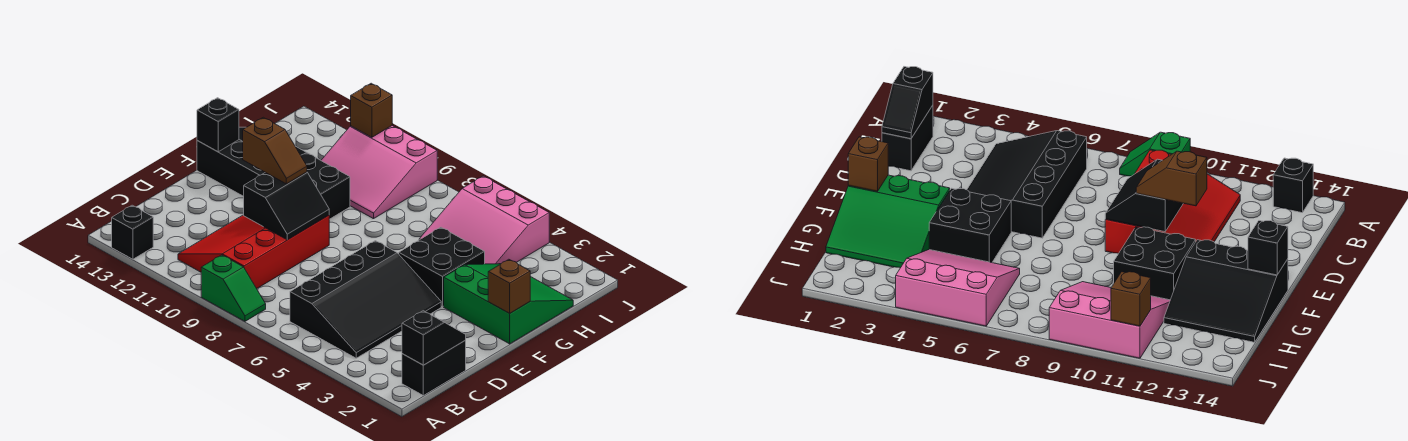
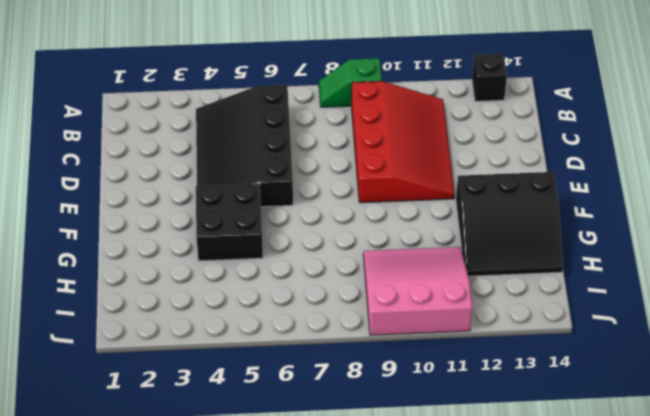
none -> black 1x2 brick [402,341,466,396]
none -> green 3x3 slope [444,264,573,344]
none -> black 2x2 brick [301,153,350,219]

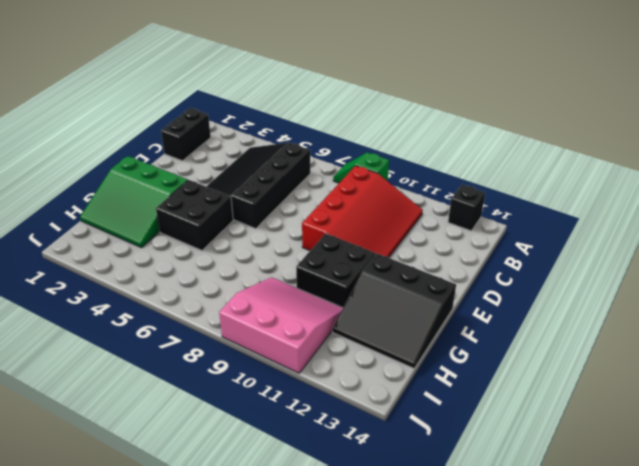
none -> pink 3x3 slope [419,176,549,264]
none -> black 1x2 slope [402,311,466,365]
none -> black 2x2 slope [244,172,329,240]

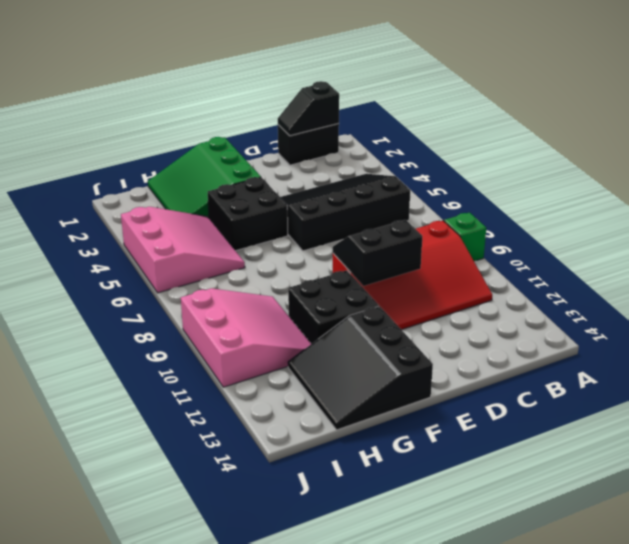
none -> black 1x1 brick [112,205,153,259]
none -> brown 1x1 brick [488,259,530,313]
none -> black 1x1 brick [197,98,239,152]

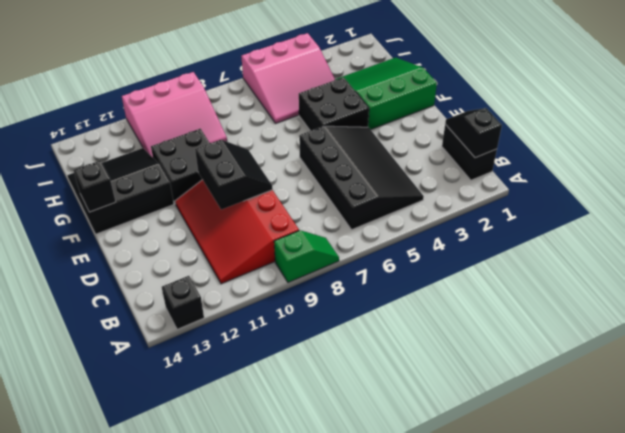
none -> brown 1x1 brick [488,259,530,313]
none -> brown 1x1 brick [351,83,392,137]
none -> brown 1x2 slope [243,117,307,184]

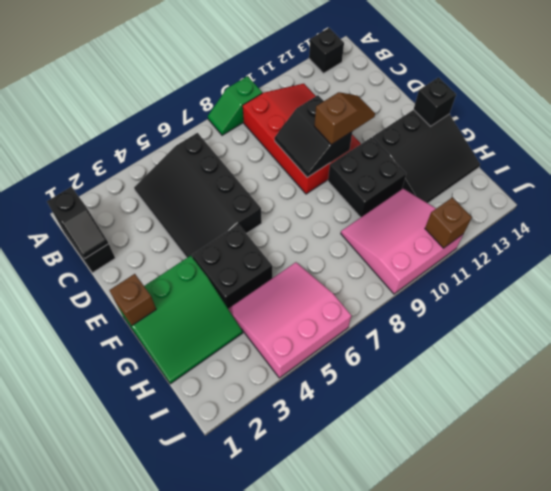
brown 1x2 slope [314,92,375,145] -> brown 1x2 slope turned to [243,117,307,184]

